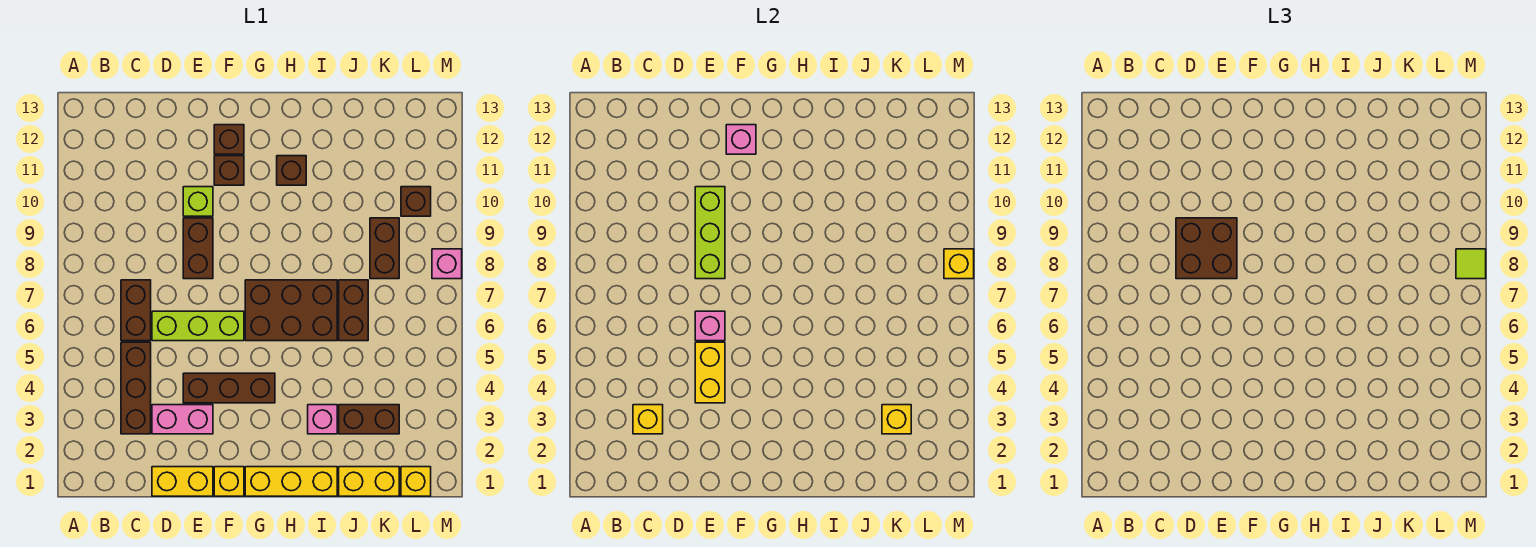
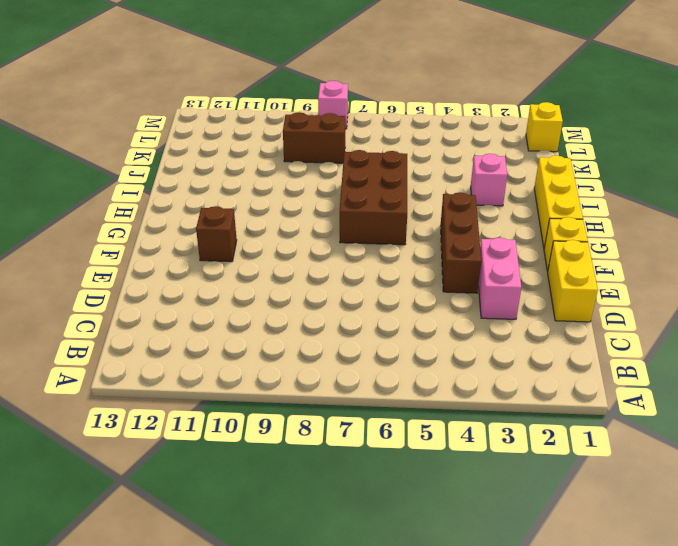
none -> brown 1x3 brick [121,342,151,434]
none -> brown 1x2 brick [121,280,151,341]
none -> lime 1x3 brick [152,311,244,341]
none -> brown 1x2 brick [183,218,213,279]

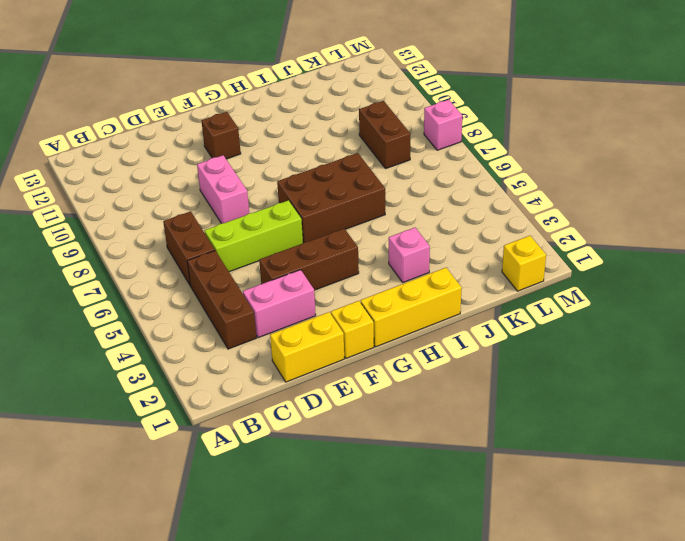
pink 1x2 brick [197,155,249,223] -> brown 1x2 brick [183,218,213,279]
none -> lime 1x1 brick [183,187,213,216]
none -> brown 1x1 brick [214,125,244,154]
none -> brown 1x1 brick [277,156,306,185]
none -> yellow 1x2 brick [339,467,399,496]

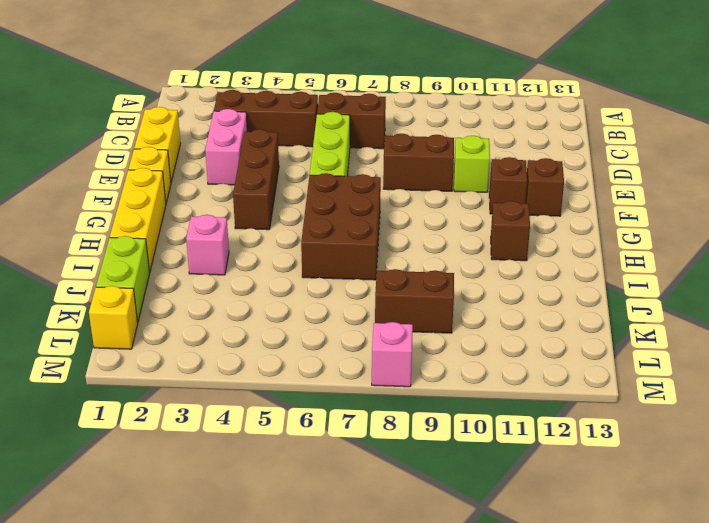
lime 1x2 brick [96,236,150,322] -> yellow 1x2 brick [339,467,399,496]
none -> brown 1x2 brick [339,405,399,434]
none -> brown 1x2 brick [339,280,368,341]
none -> brown 1x1 brick [401,187,431,216]
none -> yellow 1x1 brick [633,405,663,434]

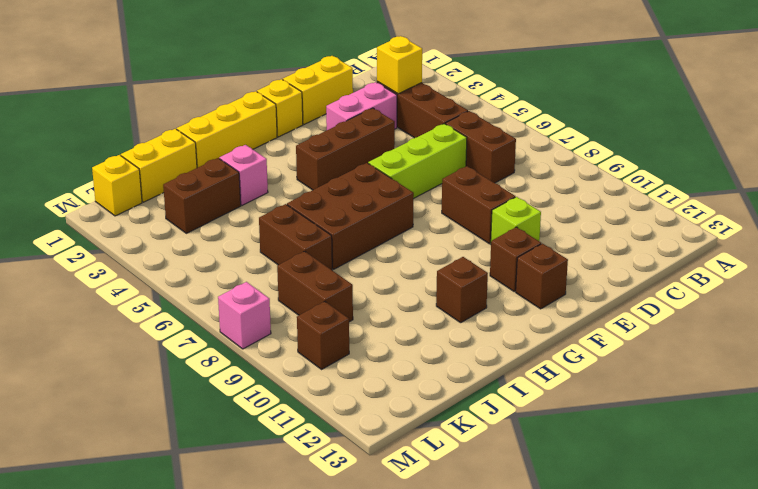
none -> yellow 1x2 brick [695,342,725,403]
none -> pink 1x1 brick [695,311,725,341]
none -> lime 1x3 brick [695,187,725,279]
none -> pink 1x1 brick [726,125,756,154]

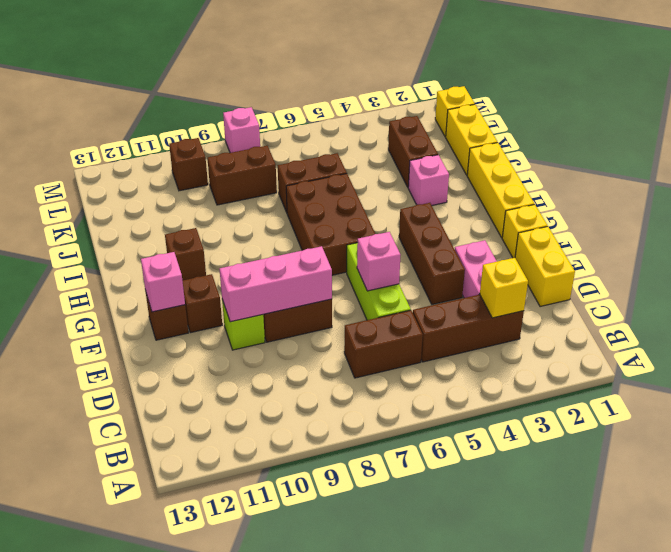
pink 1x3 brick [220,246,332,322] -> lime 1x3 brick [695,187,725,279]
none -> yellow 1x2 brick [695,342,725,403]
none -> yellow 1x1 brick [882,405,911,434]
none -> yellow 1x1 brick [944,249,974,279]
none -> brown 2x2 brick [1176,218,1237,279]

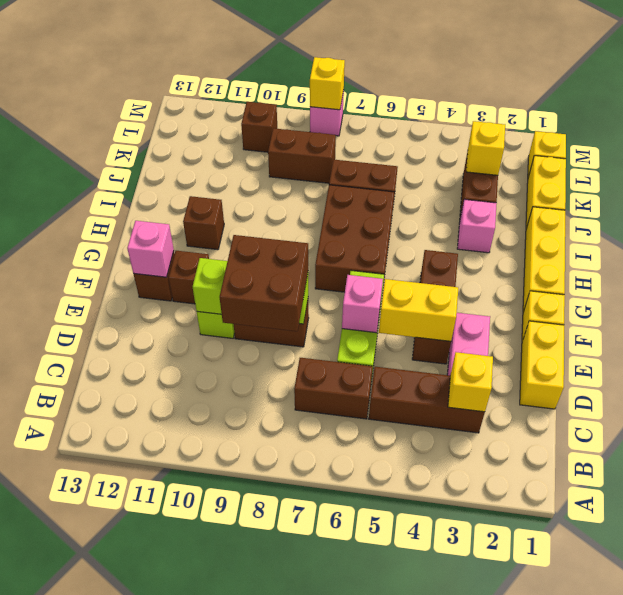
none -> lime 1x1 tile [1456,249,1486,279]

